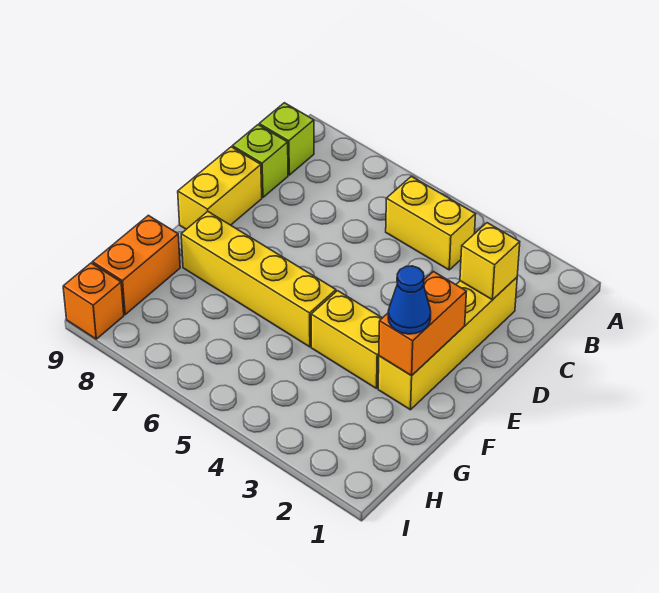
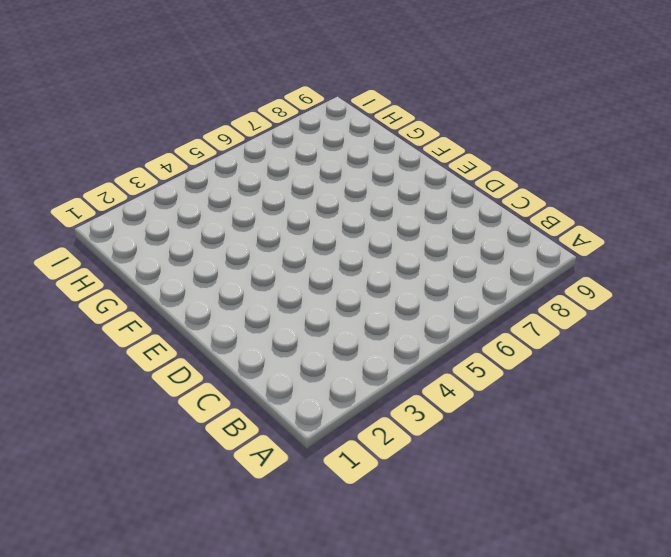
none -> yellow 1x2 brick [386,176,476,270]
none -> lime 1x1 brick [259,103,314,175]
none -> yellow 1x4 brick [378,277,517,410]

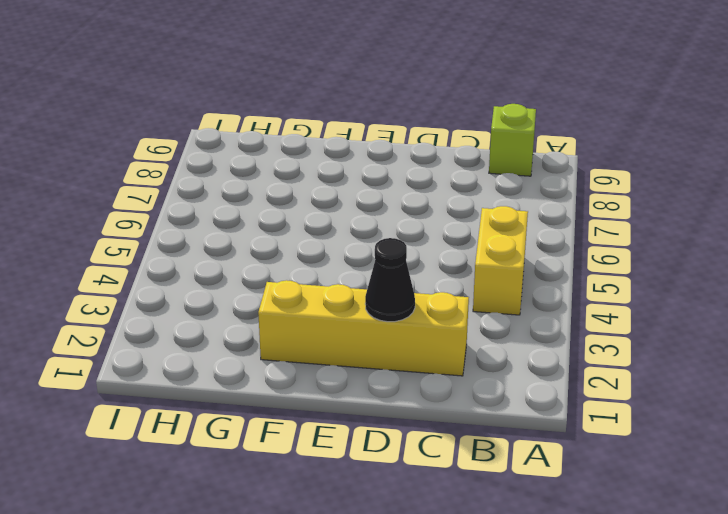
black 1x1 cone [365,238,415,322] -> none
none -> lime 1x1 brick [232,125,288,197]
none -> yellow 1x2 brick [178,147,262,229]
none -> yellow 1x2 brick [311,291,382,388]

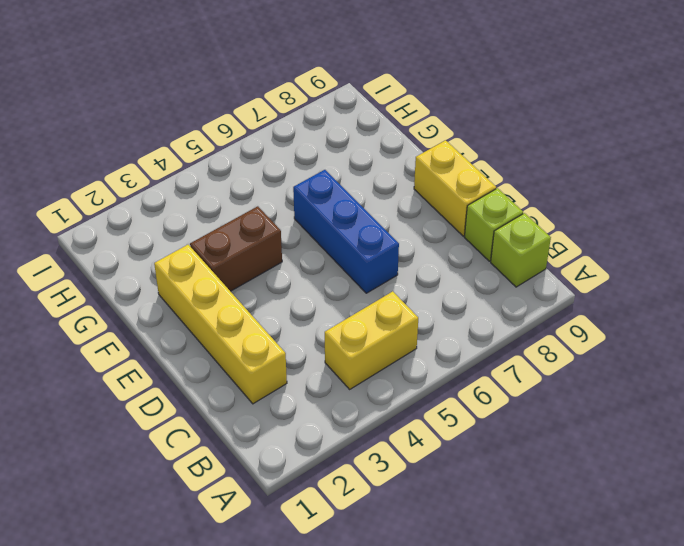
blue 1x3 brick [293,170,399,293] -> yellow 1x4 brick [181,212,336,347]
brown 1x2 brick [190,206,282,291] -> yellow 1x2 brick [311,291,382,388]
none -> orange 1x2 brick [93,215,180,315]
none -> orange 1x1 brick [63,263,124,339]
none -> yellow 1x1 brick [460,223,520,300]

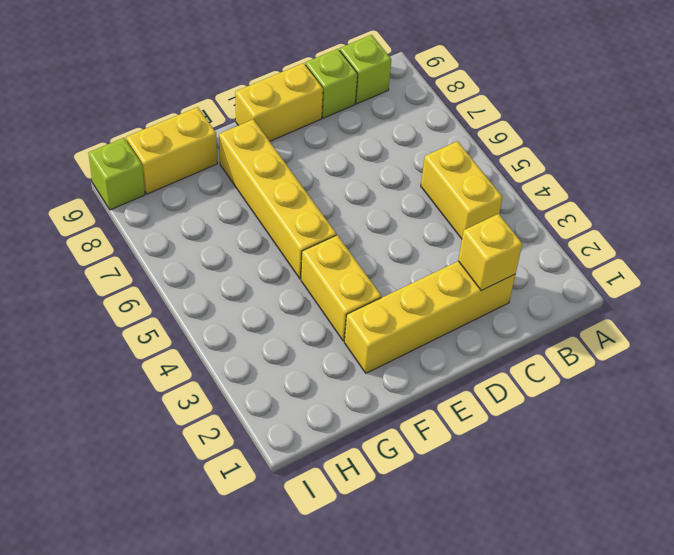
yellow 1x2 brick [126,107,217,194] -> orange 1x2 brick [93,215,180,315]
lime 1x1 brick [88,138,145,210] -> orange 1x1 brick [63,263,124,339]
none -> orange 1x2 brick [379,272,466,376]
none -> blue 1x1 cone [388,266,431,334]

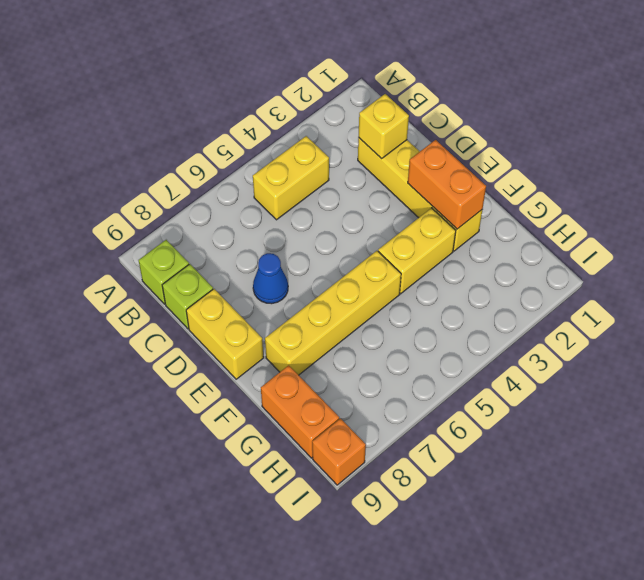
blue 1x1 cone [253,253,288,304] -> blue 1x1 cone moved to [388,266,431,334]

